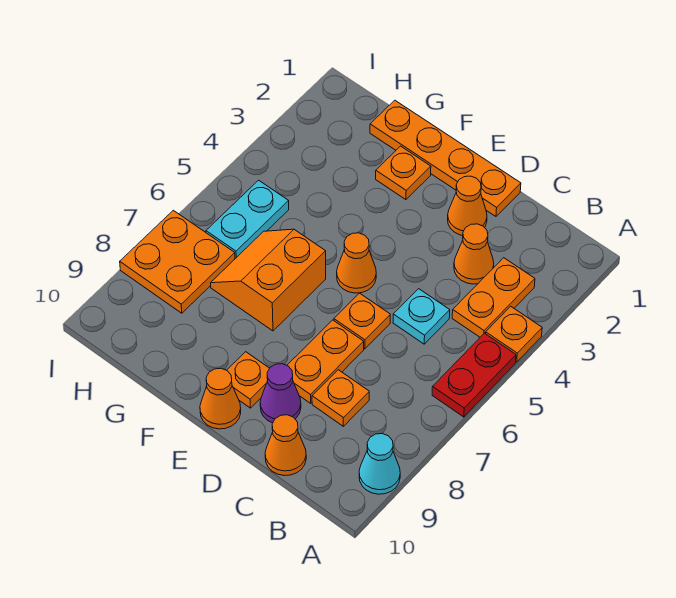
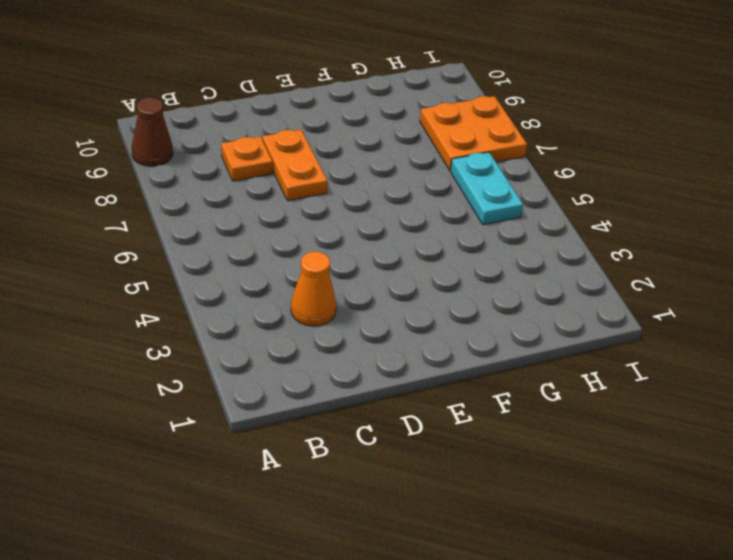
brown 1x1 cone [132,98,173,166] -> cyan 1x1 cone [359,434,400,494]
none -> orange 1x1 plate [486,306,542,362]
none -> red 1x2 plate [432,333,516,417]
none -> orange 1x2 plate [452,258,535,337]

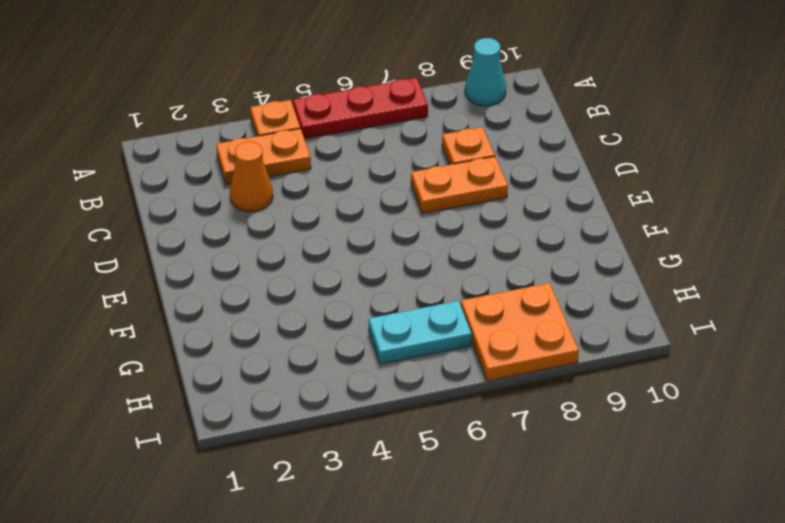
red 1x3 plate [293,78,428,139] -> red 1x2 plate [432,333,516,417]
none -> cyan 1x1 plate [393,289,450,344]
none -> orange 1x1 cone [265,415,306,476]
none -> orange 1x4 plate [370,100,521,216]

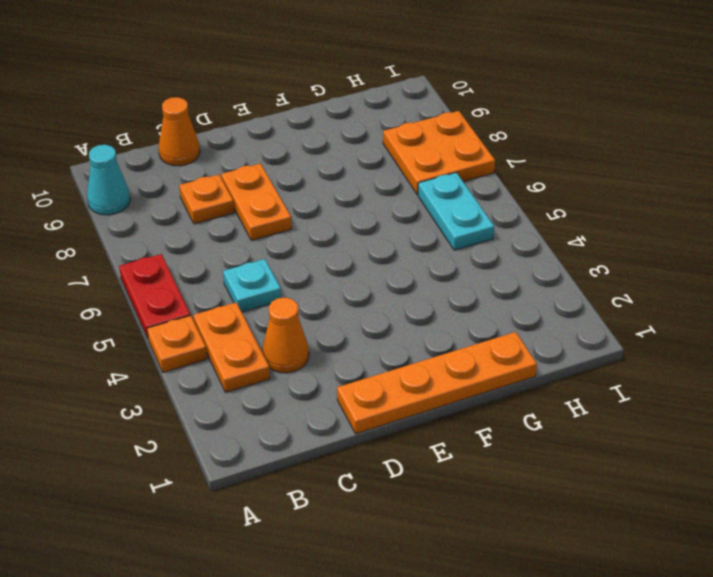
none -> orange 1x1 cone [448,176,487,235]
none -> orange 1x1 plate [334,293,390,349]
none -> purple 1x1 cone [260,364,301,423]

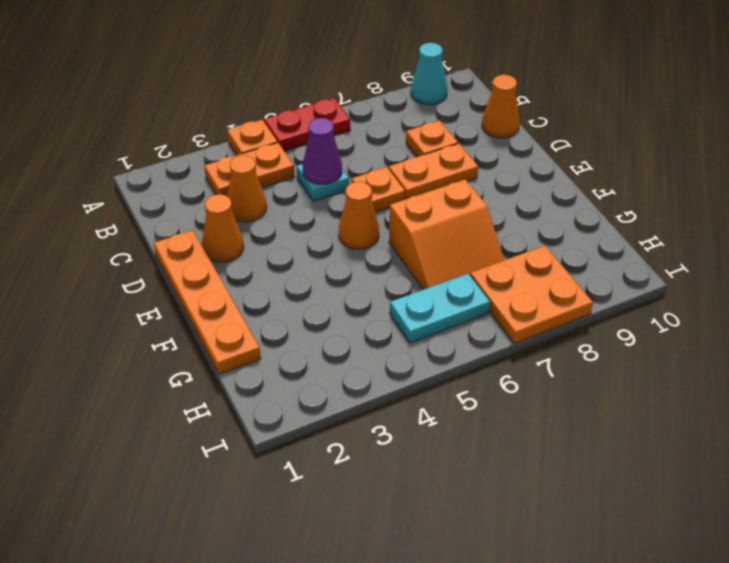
purple 1x1 cone [303,118,342,184] -> purple 1x1 cone moved to [260,364,301,423]
none -> orange 1x1 plate [227,352,269,408]
none -> orange 1x1 cone [200,368,241,429]
none -> orange 1x1 plate [376,146,431,200]

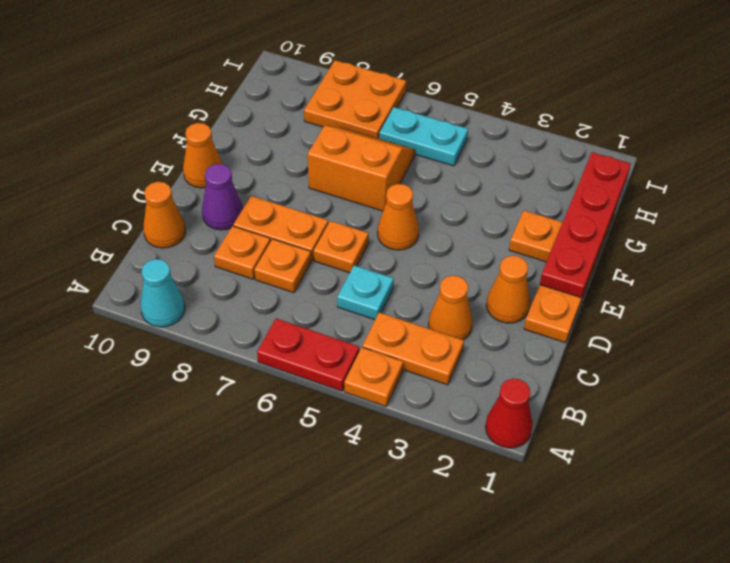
red 1x1 cone [486,378,533,448] -> none
orange 1x1 plate [254,239,311,293] -> orange 1x1 plate moved to [227,352,269,408]
red 1x4 plate [540,152,631,298] -> none

